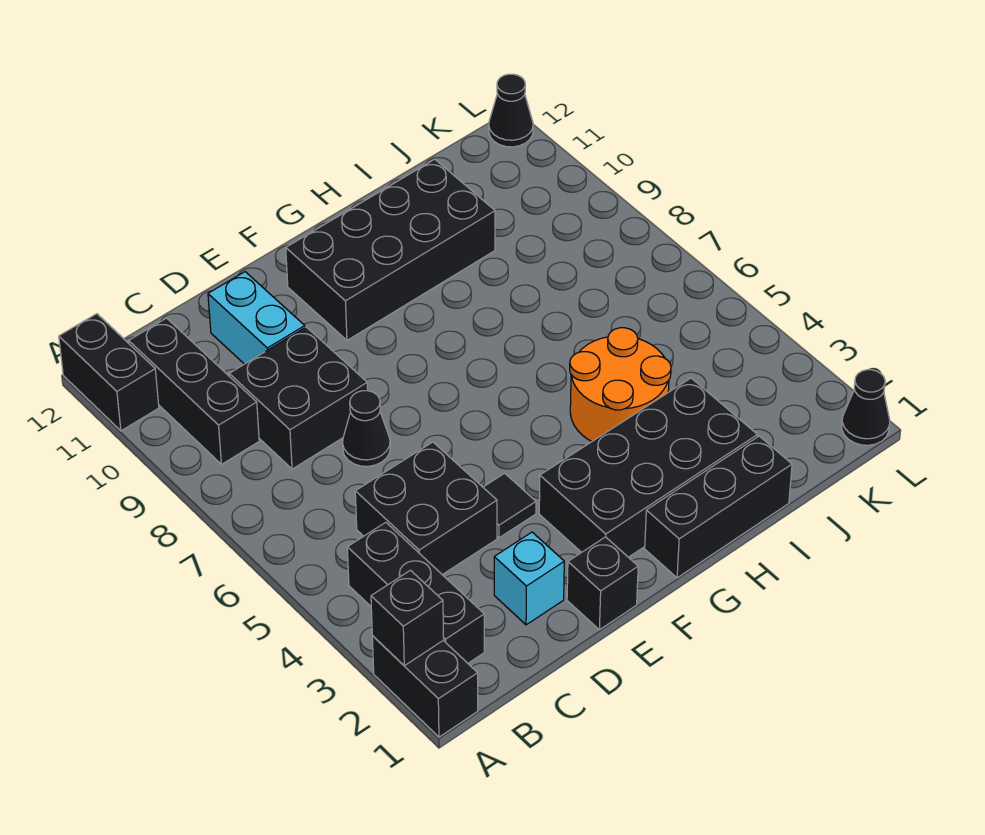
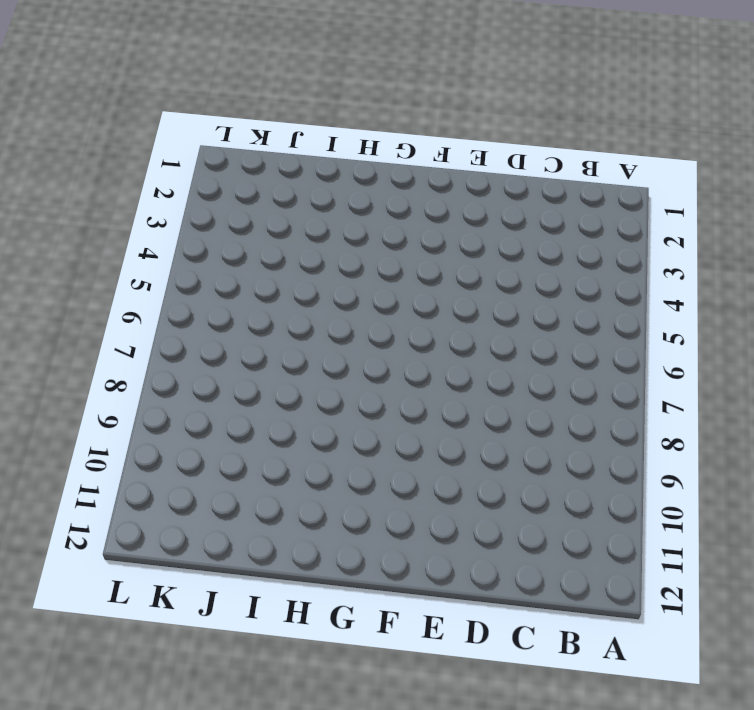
none -> black 1x2 brick [372,636,478,737]
none -> black 1x2 brick [59,314,159,431]
none -> black 1x3 brick [347,522,484,663]

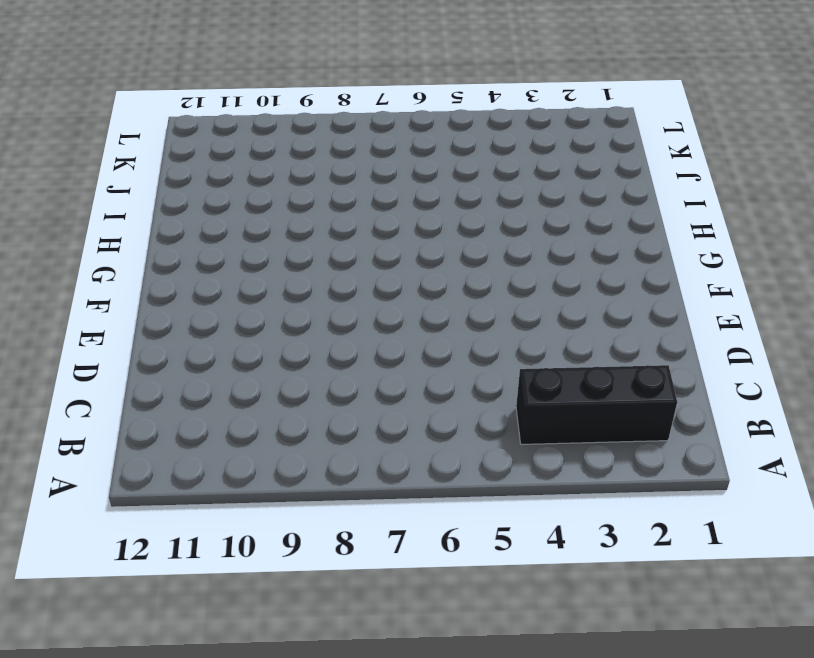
none -> black 1x2 brick [372,636,478,737]
none -> black 1x2 brick [59,314,159,431]
none -> black 1x3 brick [129,318,259,464]

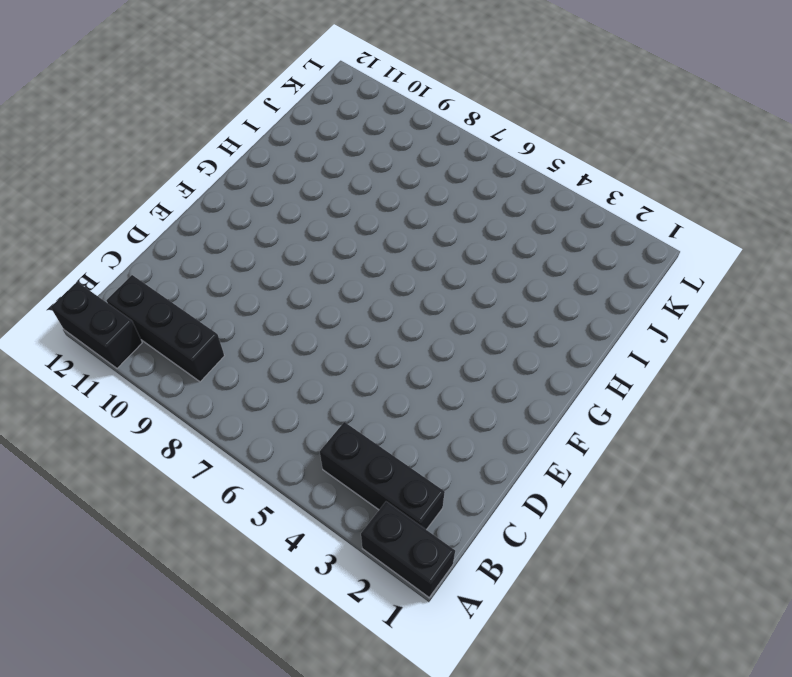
none -> black 2x2 brick [355,442,497,575]
none -> black 2x2 brick [229,327,368,469]
none -> cyan 1x1 brick [494,532,564,625]

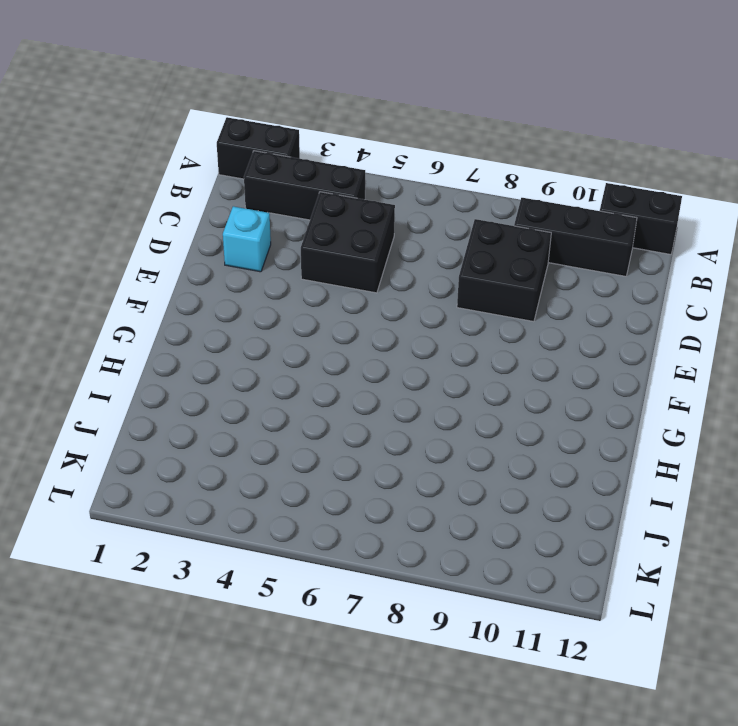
none -> black 1x1 cone [342,391,390,466]
none -> cyan 1x2 brick [208,272,305,364]
none -> black 1x1 brick [567,537,638,630]

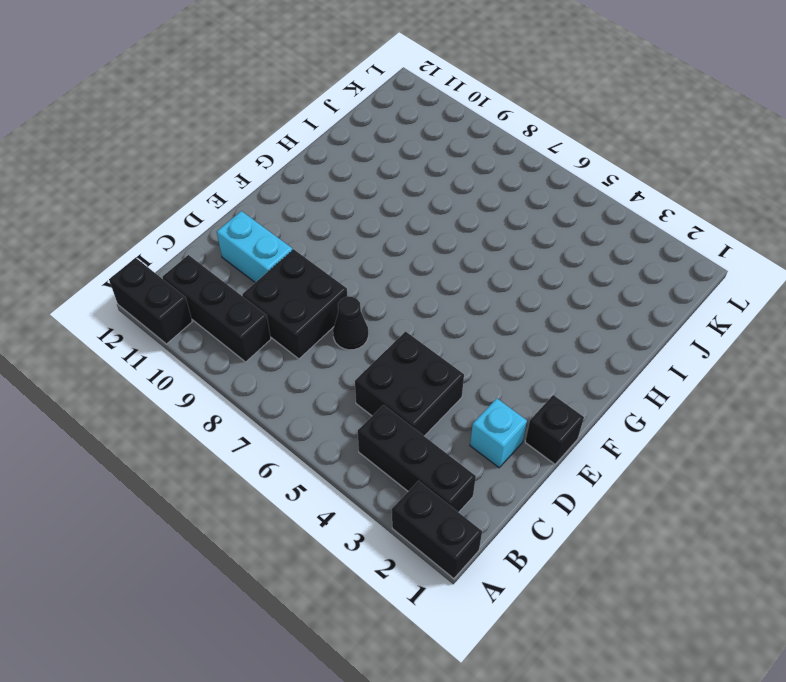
none -> black 1x1 tile [483,473,536,538]
none -> black 2x4 brick [539,378,757,557]
none -> black 2x4 brick [286,159,495,340]

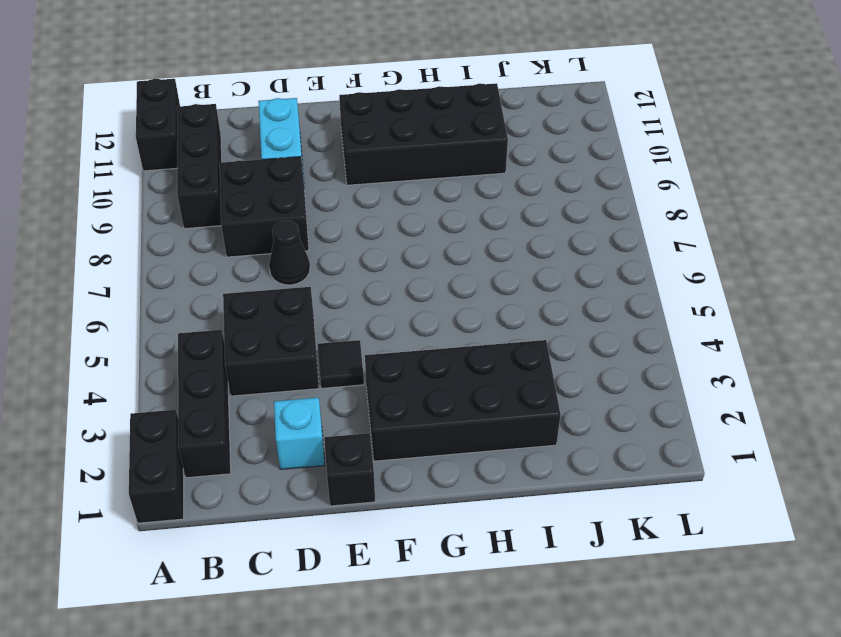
none -> black 1x3 brick [645,436,792,578]
none -> orange 2x2 round brick [570,328,671,441]
none -> black 1x1 cone [842,370,890,445]

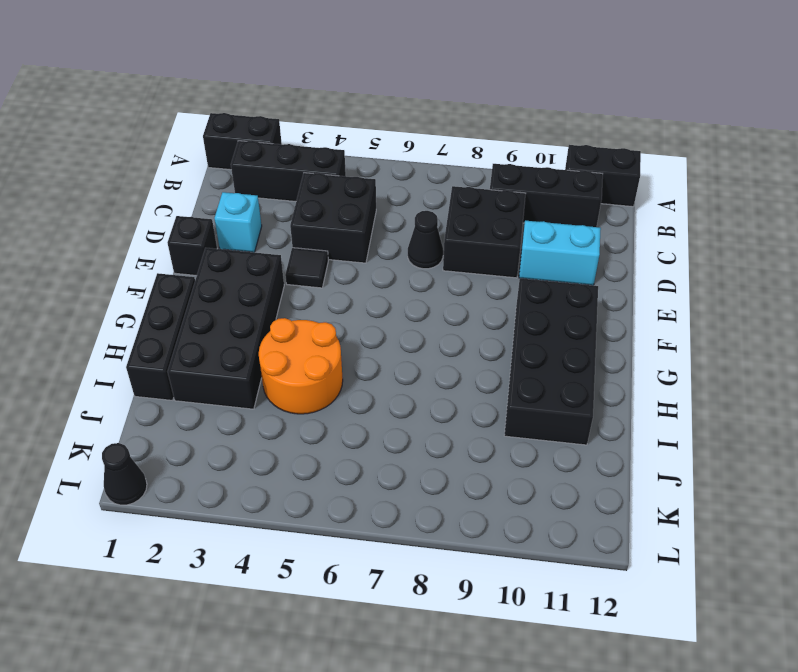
none -> black 1x1 cone [489,74,533,147]
none -> black 1x1 brick [371,570,444,666]

